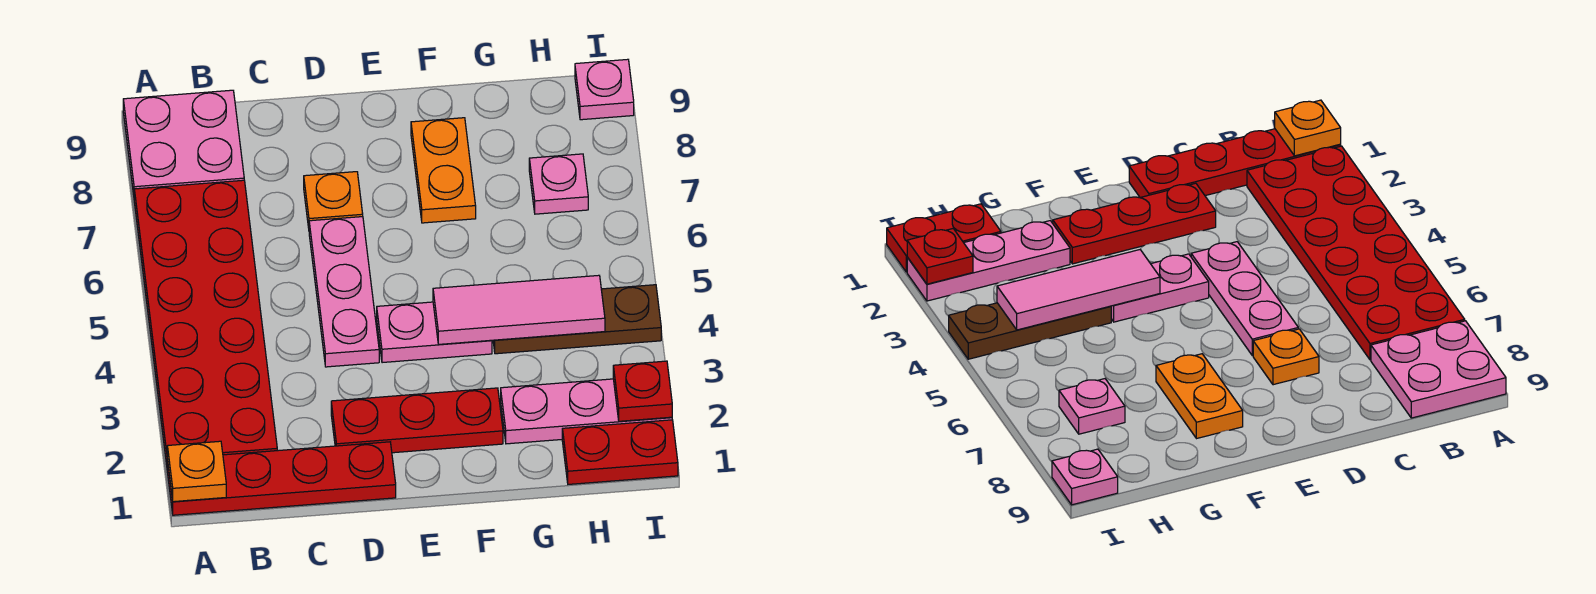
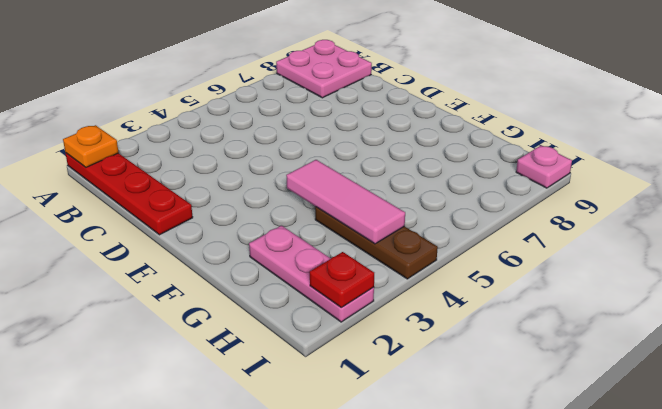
none -> red 2x6 plate [134,180,277,465]
none -> red 1x3 plate [331,388,503,453]
none -> pink 1x3 plate [309,217,379,367]

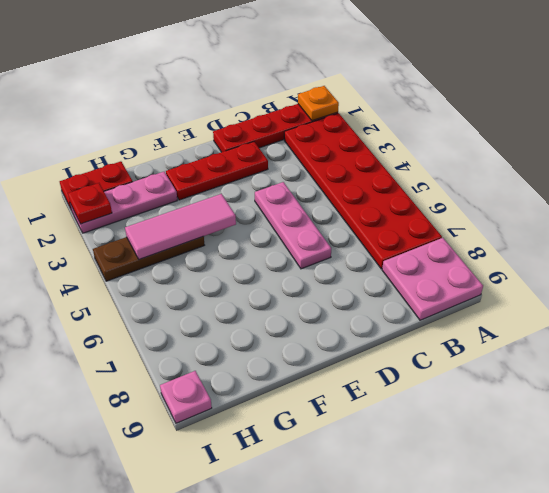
none -> orange 1x1 plate [304,172,363,228]
none -> pink 1x2 plate [377,302,492,363]
none -> orange 1x2 plate [411,118,476,223]

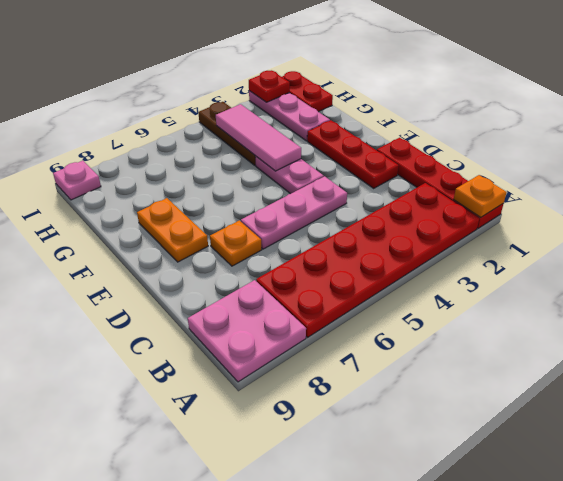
orange 1x2 plate [137,198,208,262] -> orange 1x2 plate turned to [411,118,476,223]
none -> pink 1x1 plate [529,154,588,214]

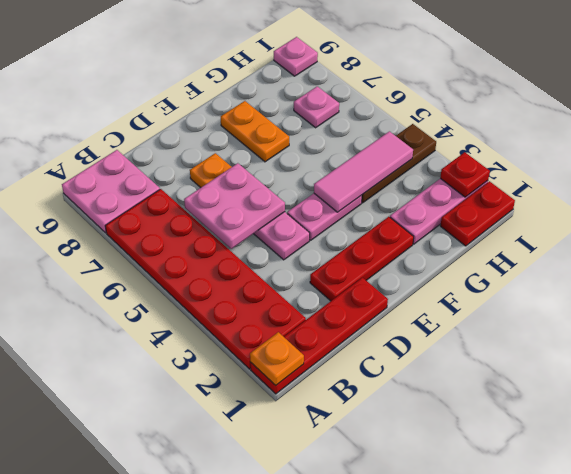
pink 2x2 plate [184,163,285,249] -> none

